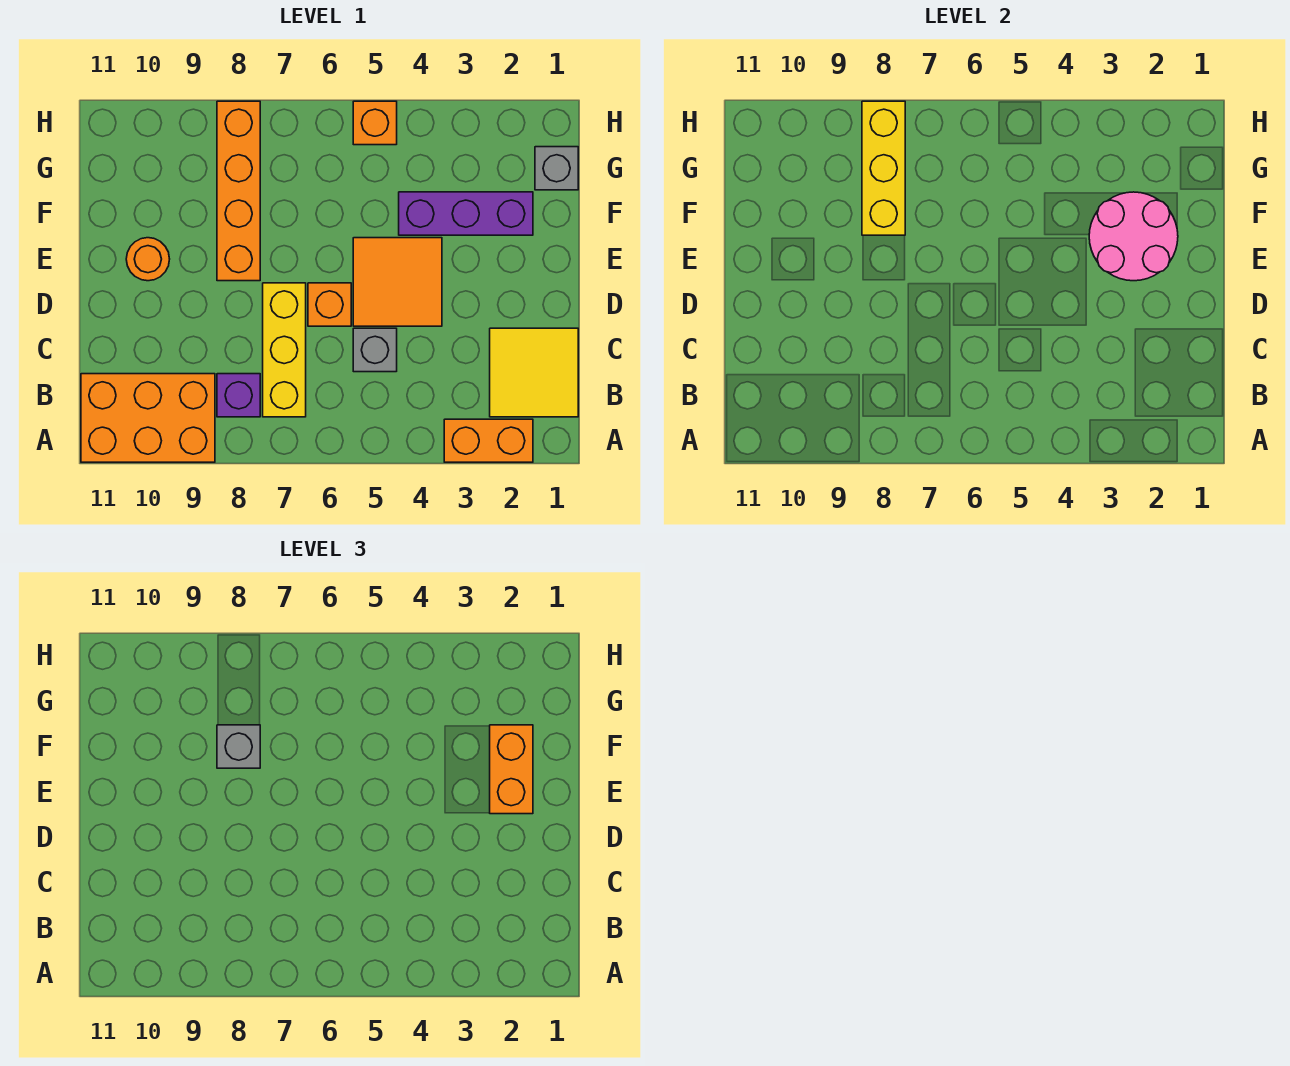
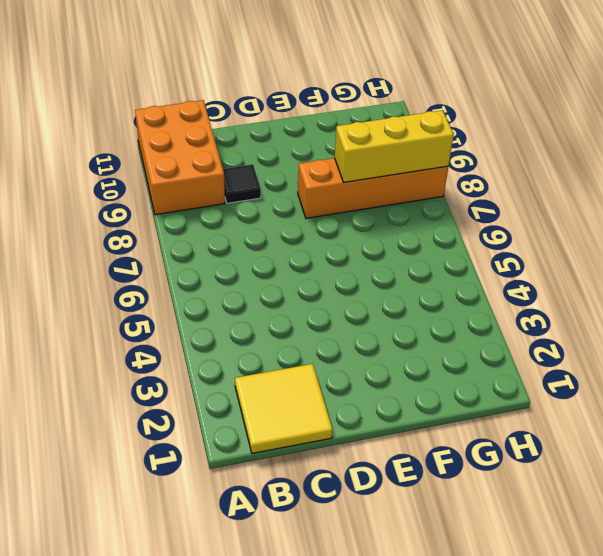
black 1x1 tile [223,164,261,203] -> none
none -> orange 1x2 brick [444,419,533,462]
none -> yellow 1x3 brick [263,283,306,417]
none -> purple 1x1 brick [217,374,260,417]

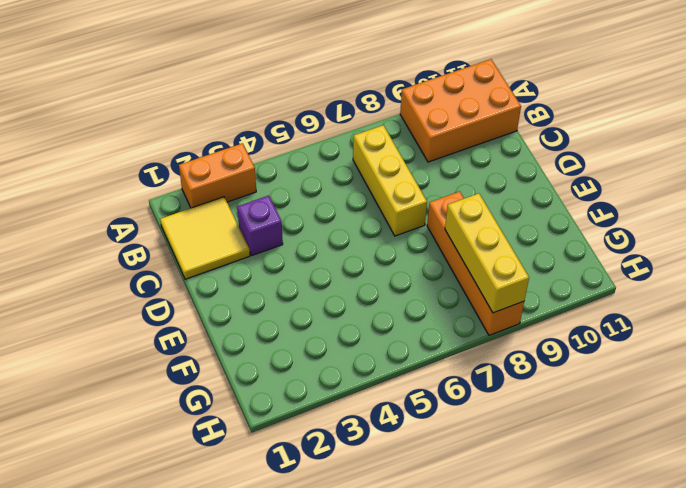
purple 1x1 brick [237,195,283,255] -> purple 1x1 brick moved to [217,374,260,417]
none -> grey 1x1 brick [353,328,397,372]
none -> orange 2x2 tile [353,238,442,326]
none -> orange 1x1 brick [308,283,351,326]

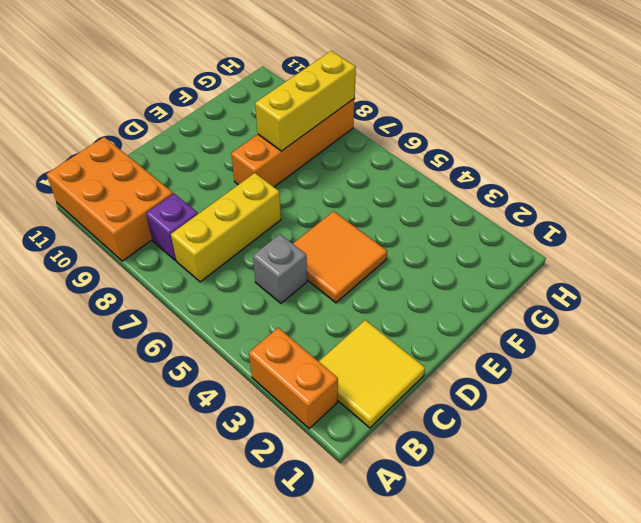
none -> orange 1x1 brick [308,283,351,326]
none -> orange 1x1 round brick [126,238,170,281]
none -> purple 1x3 brick [399,192,533,235]

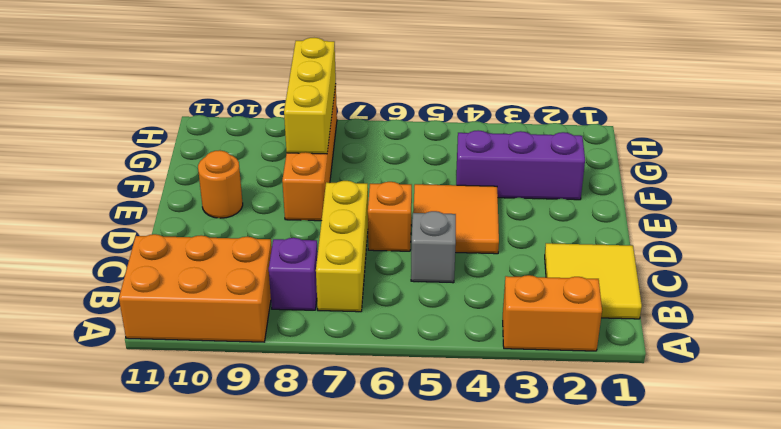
none -> grey 1x1 brick [535,147,578,190]
none -> orange 1x1 brick [353,101,397,145]
none -> pink 2x2 round brick [1089,192,1178,281]

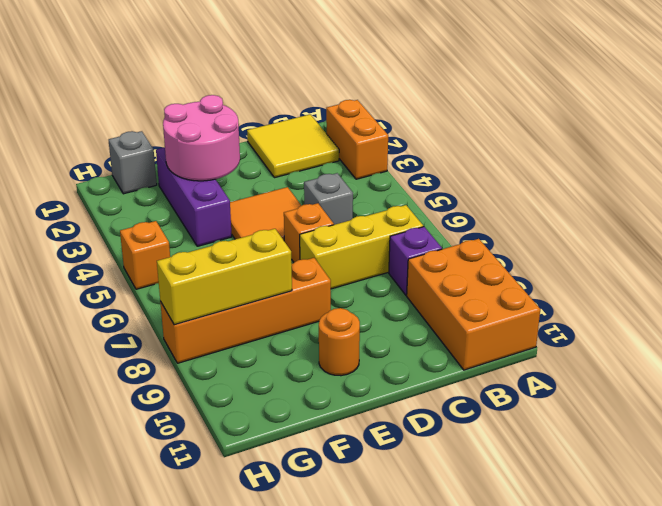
none -> orange 1x2 brick [490,725,533,814]
none -> grey 1x1 brick [217,725,260,768]

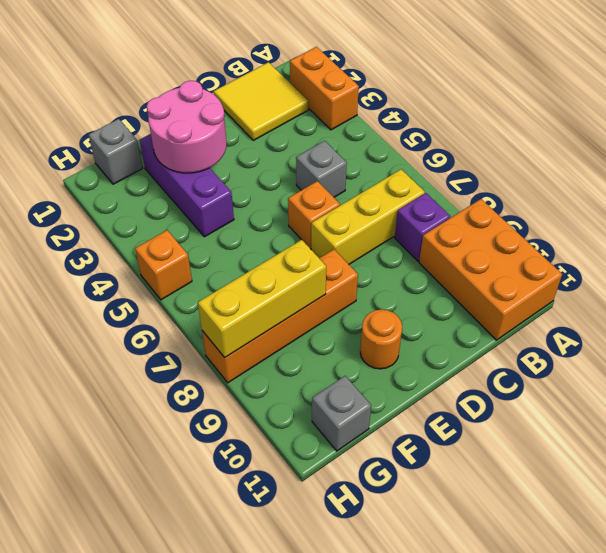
grey 1x1 brick [312,376,371,451] -> grey 1x1 brick moved to [217,725,260,768]
none -> orange 2x2 tile [353,238,442,326]
none -> orange 1x2 brick [490,725,533,814]

